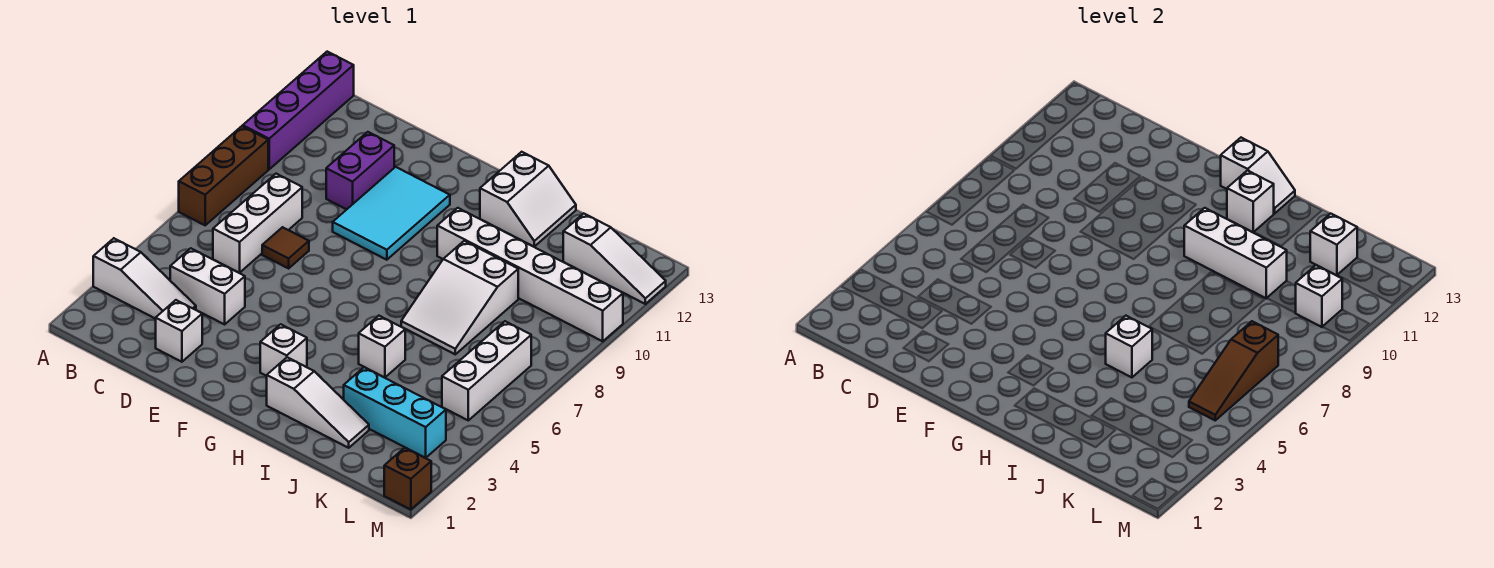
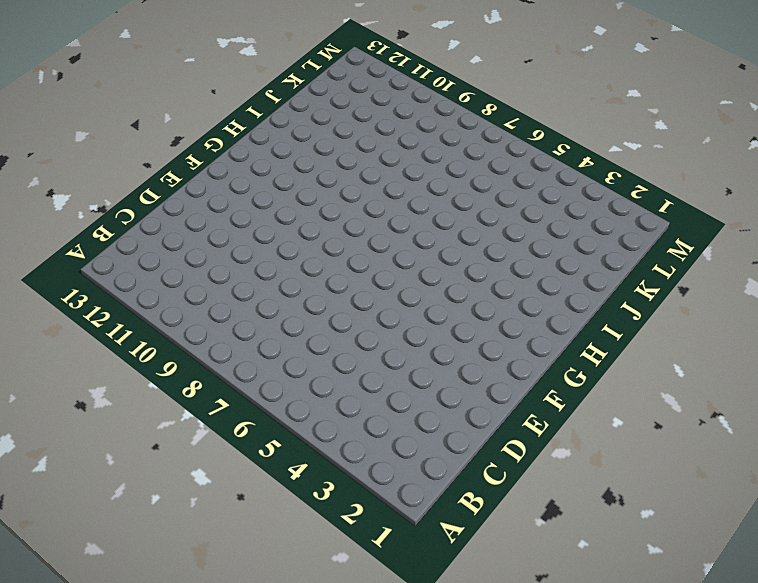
none -> white 1x3 slope [93,238,196,319]
none -> brown 1x3 brick [179,126,268,225]
none -> purple 1x4 brick [243,52,354,169]

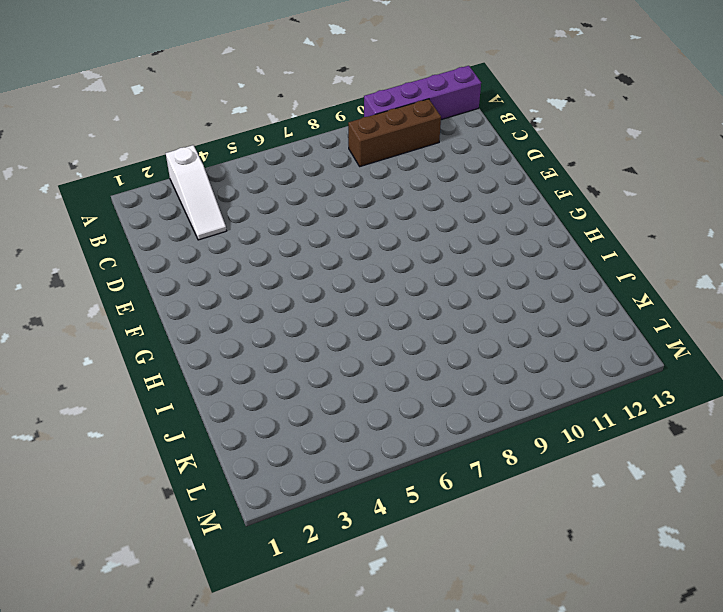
brown 1x3 brick [348,99,441,166] -> brown 1x3 brick moved to [179,126,268,225]
none -> white 1x2 brick [170,248,245,324]
none -> white 1x3 brick [213,174,302,273]
none -> white 1x1 brick [156,300,202,362]

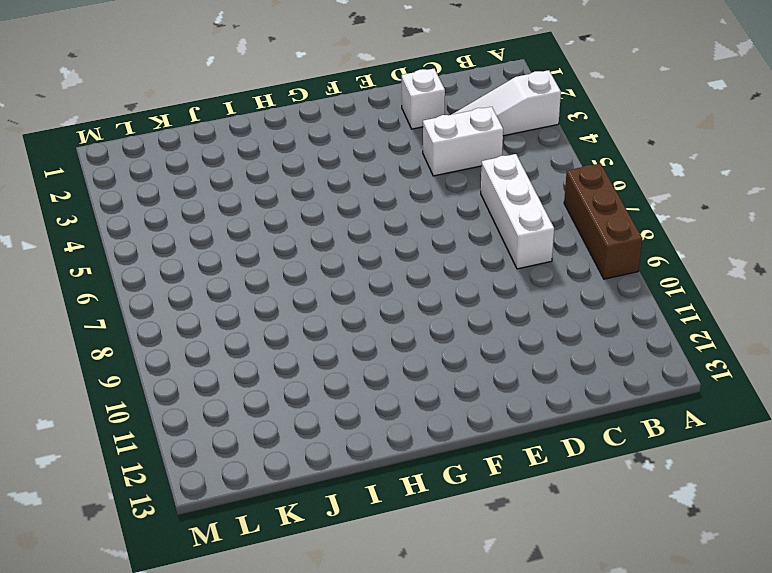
none -> purple 1x4 brick [243,52,354,169]
none -> brown 1x1 tile [262,227,309,268]
none -> purple 1x2 brick [326,132,394,209]

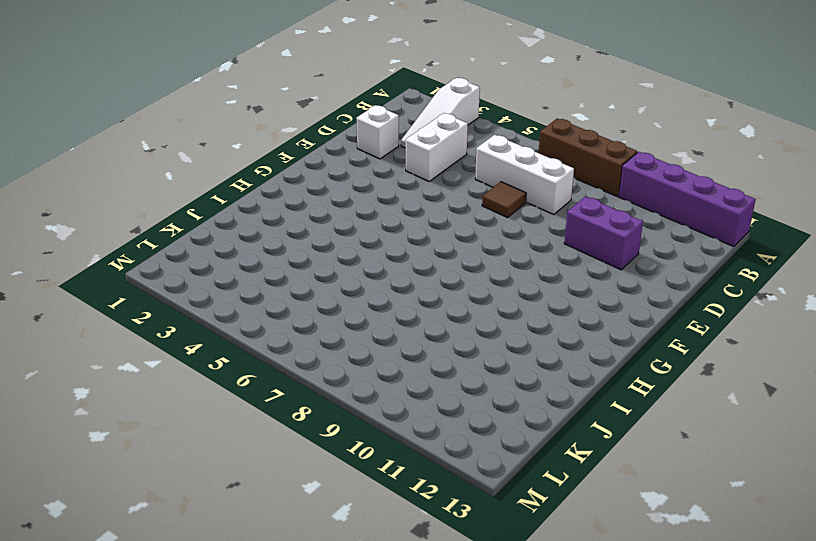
none -> cyan 2x3 tile [333,167,450,260]
none -> white 1x1 brick [260,324,307,376]
none -> white 1x3 slope [267,357,369,448]

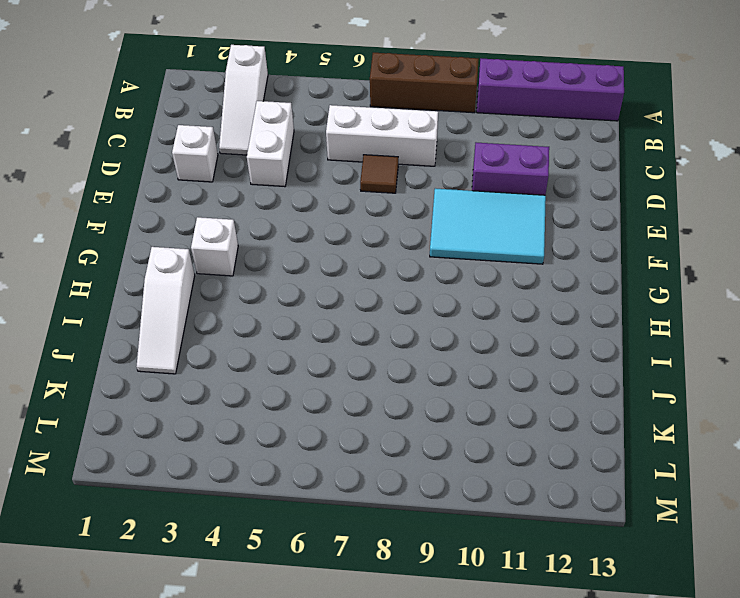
none -> white 1x6 brick [437,208,623,341]
none -> white 2x2 slope [480,152,576,247]
none -> white 1x1 brick [359,316,405,378]

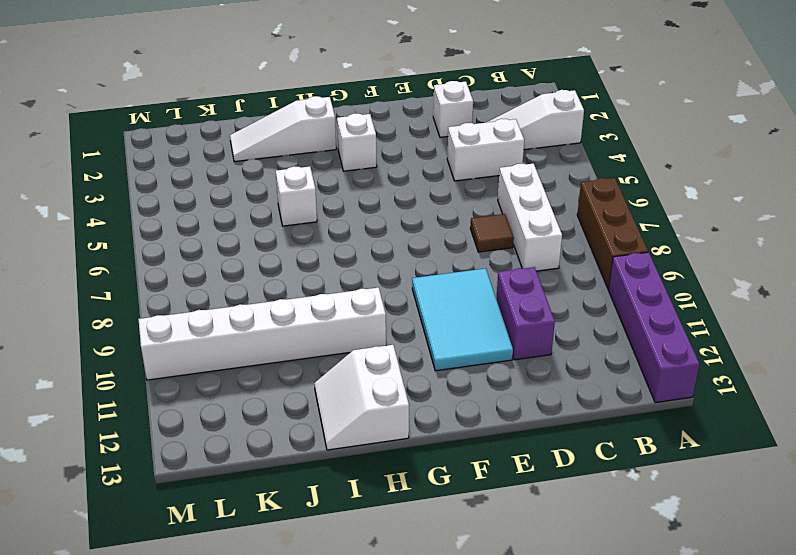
none -> white 2x3 slope [401,241,518,354]
none -> cyan 1x3 brick [344,367,446,458]
none -> white 1x3 slope [563,214,666,304]

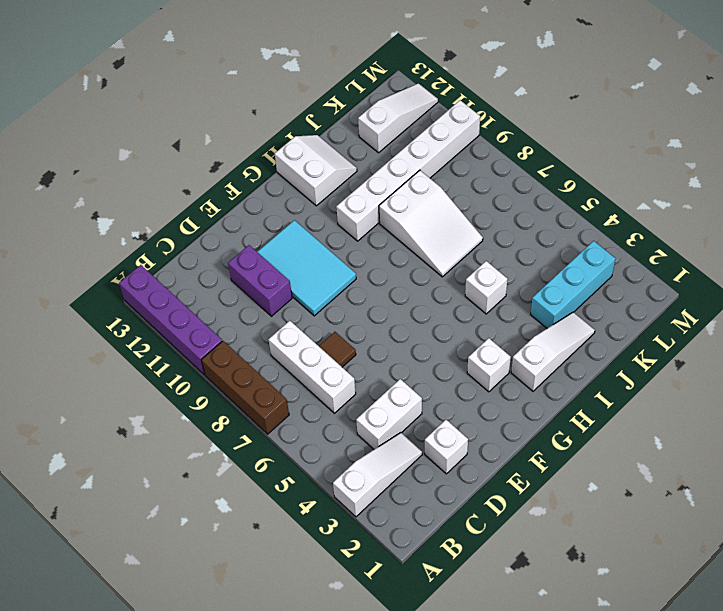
none -> white 1x3 brick [442,321,531,420]
none -> brown 1x1 brick [384,448,431,510]
none -> white 1x2 slope [1221,138,1295,213]

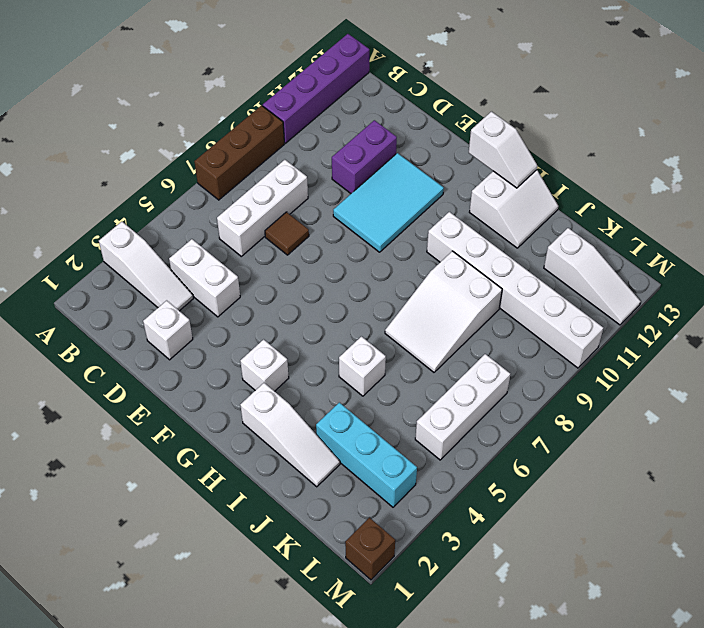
none -> white 1x3 brick [1184,208,1287,298]
none -> white 1x1 brick [1227,170,1274,232]
none -> white 1x1 brick [1106,316,1152,377]

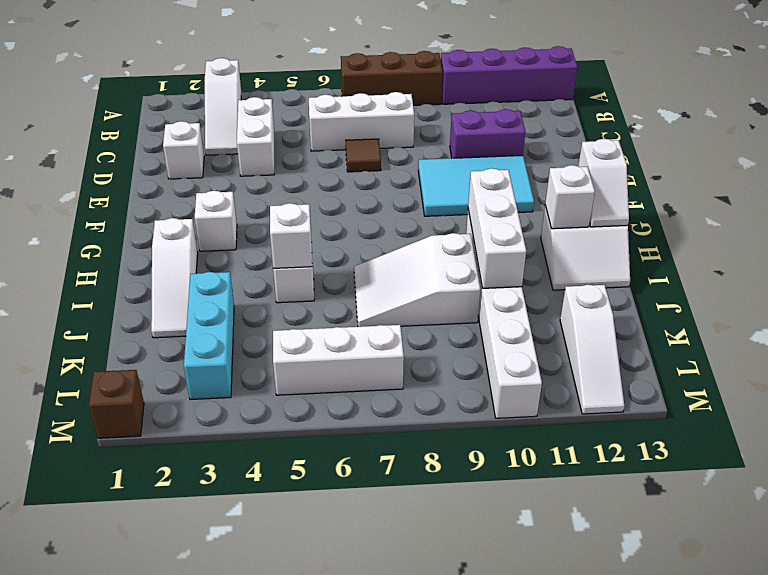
none -> white 1x1 brick [1310,214,1357,276]
none -> brown 1x3 slope [1189,321,1278,420]
none -> white 1x1 brick [1296,265,1342,327]

